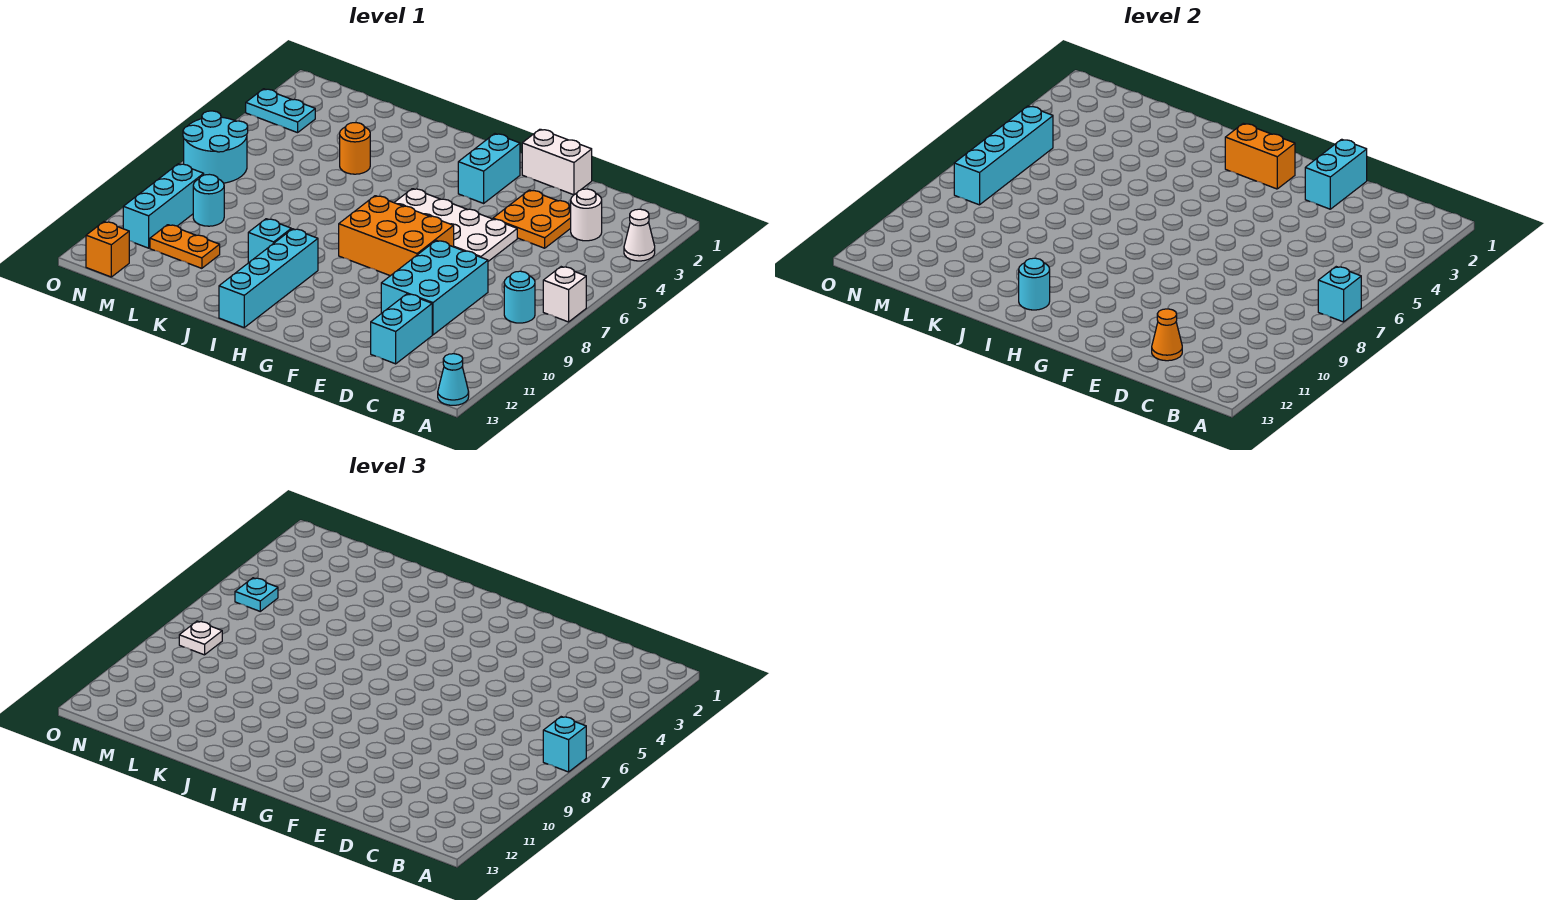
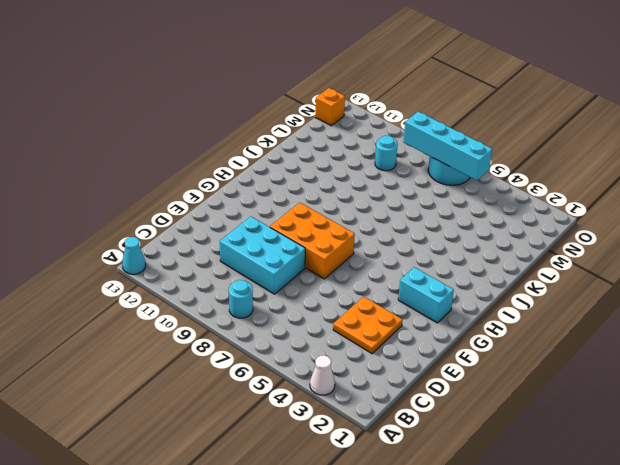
orange 2x3 brick [270,202,355,279] -> orange 2x3 brick turned to [339,196,454,276]
none -> white 1x1 brick [543,267,586,322]
none -> white 1x1 round brick [570,189,602,241]
none -> cyan 1x2 brick [371,294,432,364]
none -> white 1x2 brick [522,129,592,195]

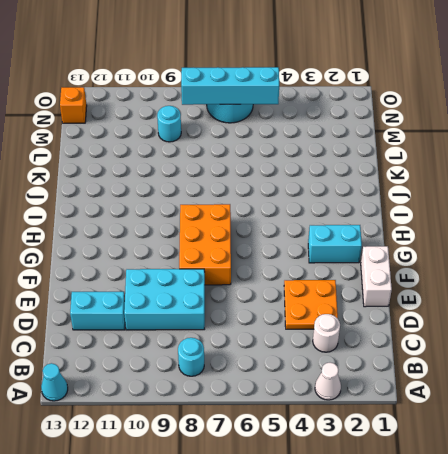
none -> white 1x1 brick [543,267,586,322]
none -> white 2x4 plate [394,189,517,261]
none -> cyan 1x4 brick [219,229,318,327]
none -> cyan 1x1 brick [248,219,291,263]

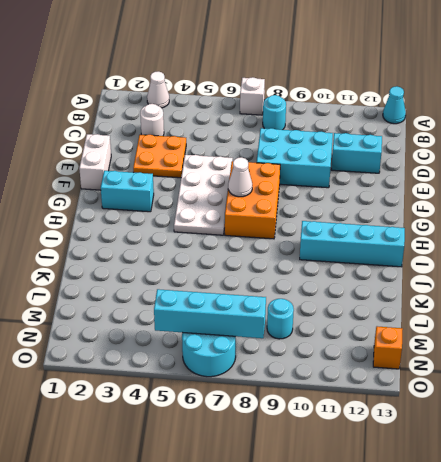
white 1x1 cone [228,157,252,197] -> none
none -> cyan 1x1 brick [248,219,291,263]
none -> orange 1x1 round brick [340,123,370,174]
none -> orange 1x2 plate [150,225,220,268]
none -> cyan 1x2 plate [246,89,315,133]

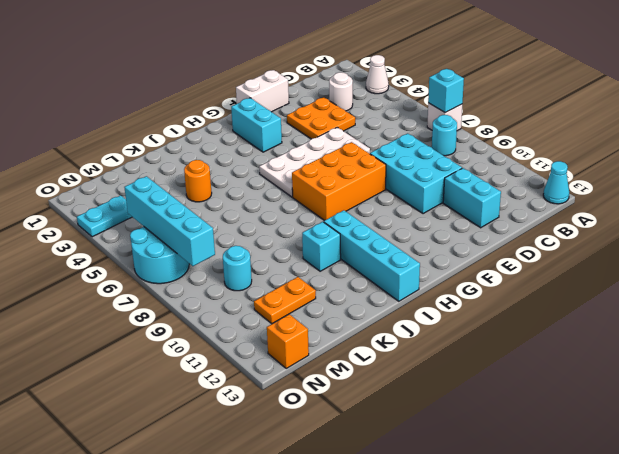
none -> cyan 1x3 brick [123,164,204,248]
none -> orange 1x1 cone [1152,309,1182,361]
none -> cyan 1x2 brick [1305,139,1367,209]
none -> orange 1x2 brick [1225,123,1295,189]

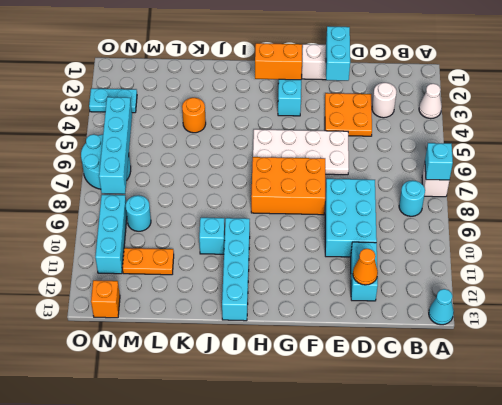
none -> cyan 1x1 round brick [1019,258,1050,310]
none -> cyan 1x1 brick [543,717,586,772]
none -> cyan 1x1 plate [235,578,278,611]
none -> white 1x1 plate [179,621,222,655]

